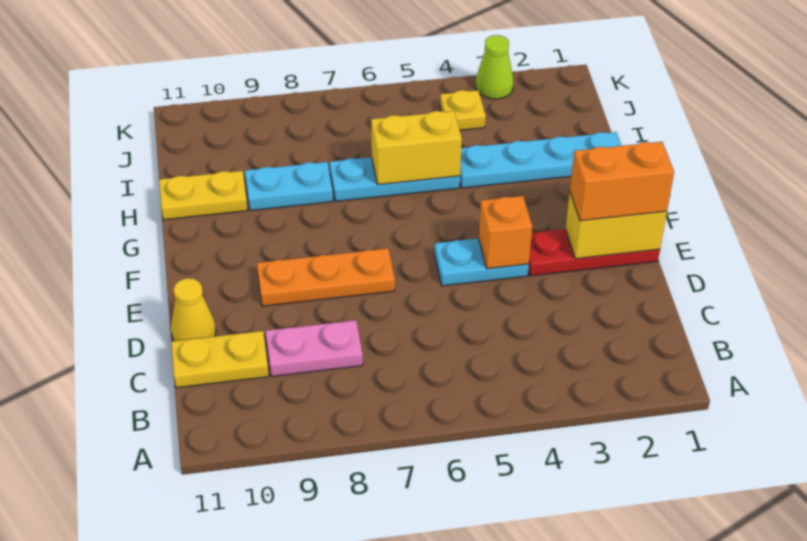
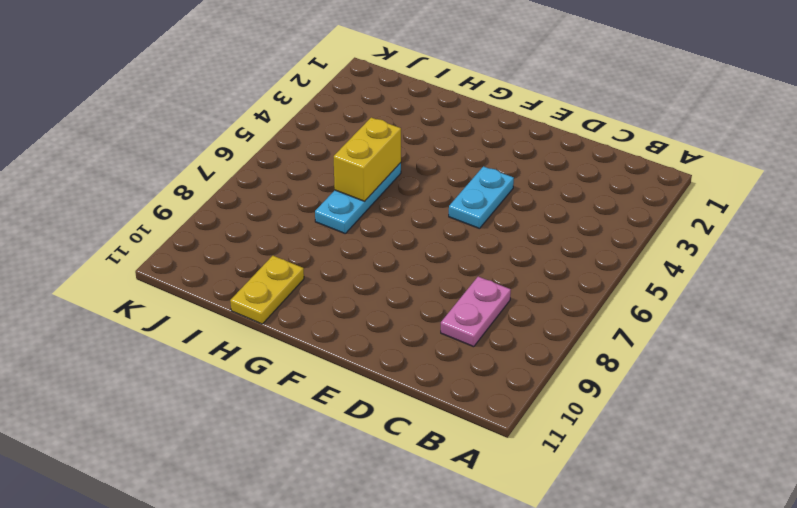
none -> yellow 1x2 plate [171,331,269,388]
none -> yellow 1x1 cone [171,278,216,341]
none -> red 1x3 plate [528,229,660,276]

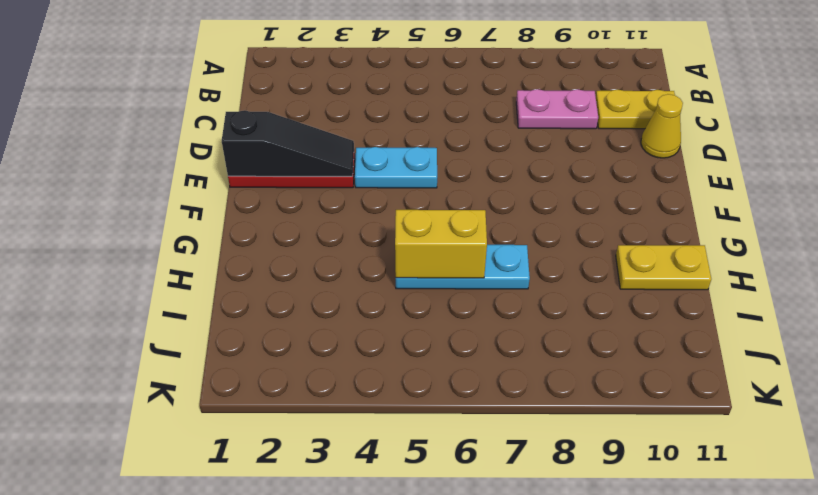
black 1x3 slope [222,110,354,176] -> yellow 1x2 brick [565,193,667,259]
none -> orange 1x3 plate [257,248,395,306]
none -> cyan 1x4 plate [460,132,622,188]
none -> cyan 1x2 plate [245,162,333,210]

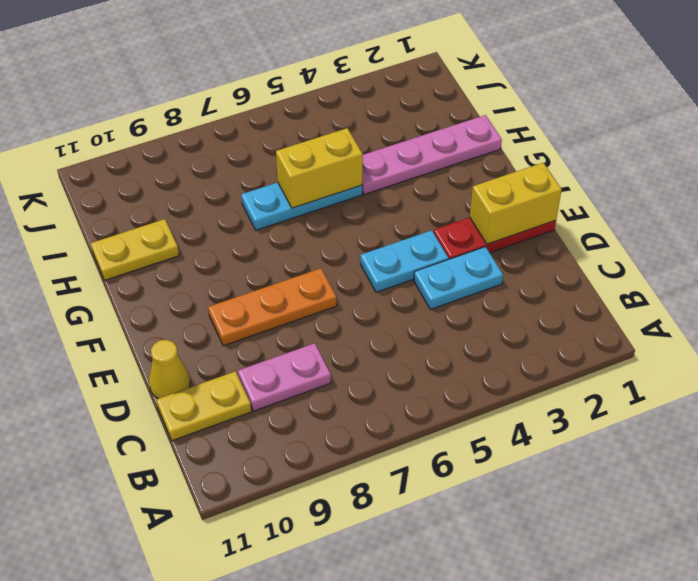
cyan 1x2 plate [414,247,503,309] -> cyan 1x2 plate moved to [245,162,333,210]
pink 1x4 plate [362,115,502,194] -> cyan 1x4 plate [460,132,622,188]
none -> yellow 1x1 plate [440,90,486,130]
none -> lime 1x1 cone [476,35,514,99]
none -> orange 1x1 brick [479,196,532,269]

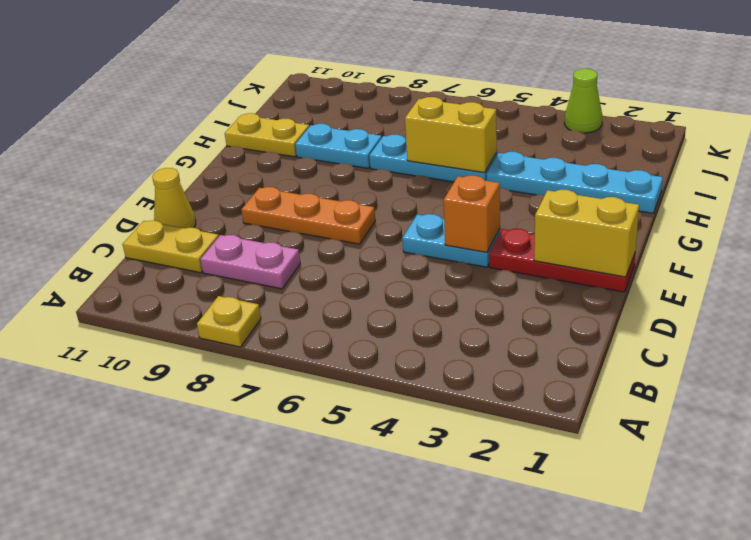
yellow 1x1 plate [197,296,261,347] -> yellow 1x1 plate moved to [440,90,486,130]
none -> orange 1x2 brick [570,142,674,221]

